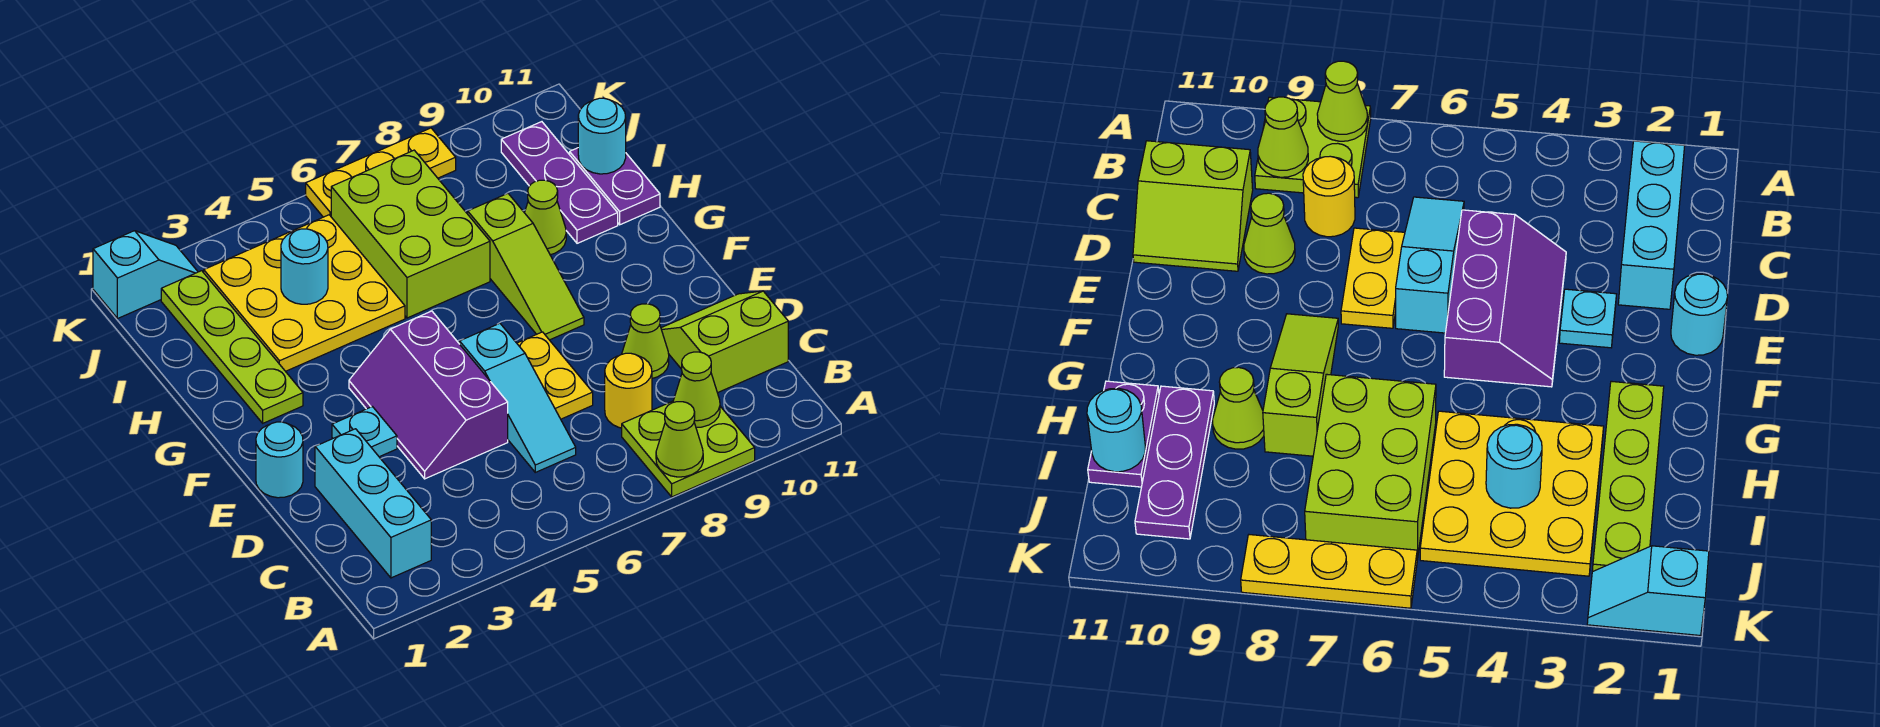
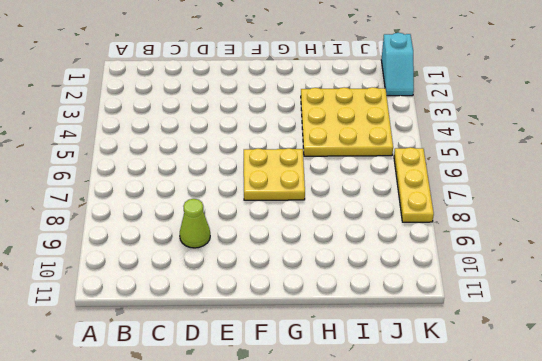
yellow 2x2 plate [244,148,305,200] -> none
none -> lime 2x2 plate [622,401,755,497]
none -> cyan 1x3 brick [315,429,431,578]
none -> cyan 1x3 slope [460,323,576,472]

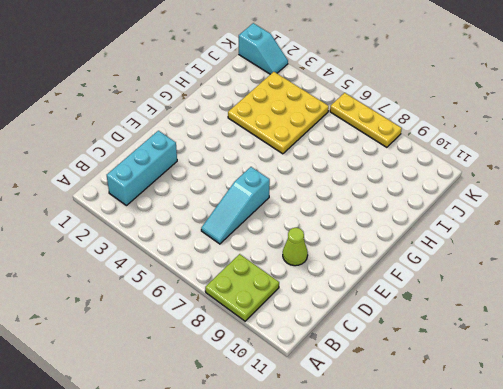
none -> yellow 1x1 round brick [605,353,652,428]
none -> lime 2x2 slope [661,291,788,393]
none -> purple 2x3 slope [349,311,508,479]

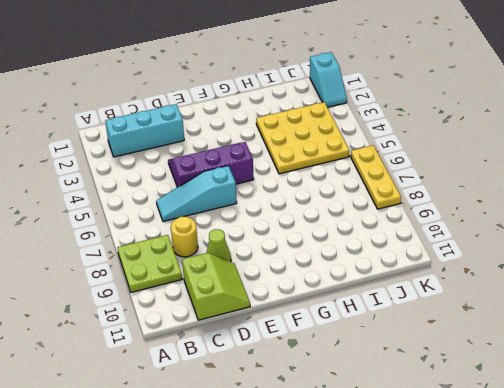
none -> yellow 1x2 plate [517,332,593,419]
none -> cyan 1x1 round brick [256,422,303,498]
none -> cyan 1x1 plate [332,407,397,457]

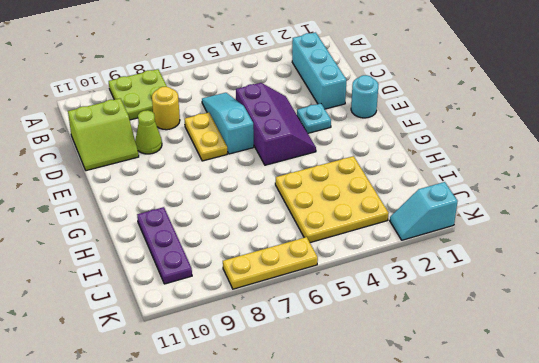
none -> lime 1x3 slope [468,194,584,340]
none -> lime 1x4 plate [161,271,303,423]
none -> lime 2x3 brick [331,150,490,318]

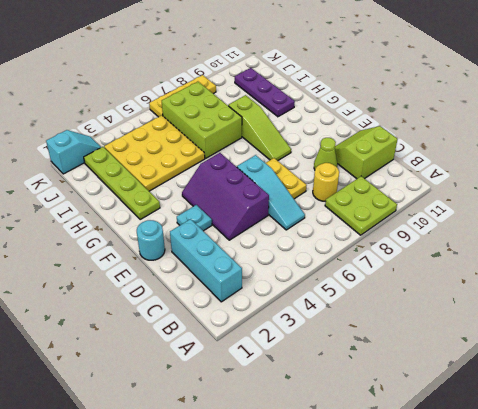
none -> lime 1x1 cone [525,180,566,255]
none -> purple 1x2 plate [570,148,660,225]
none -> lime 1x1 cone [656,402,703,477]

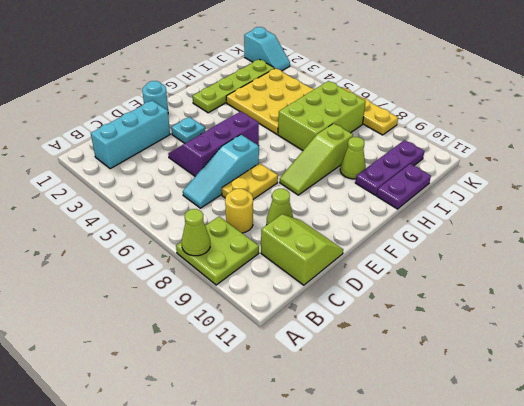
none -> lime 1x1 cone [673,352,720,427]
none -> cyan 1x1 round brick [281,229,328,304]
none -> cyan 1x1 round brick [578,98,626,174]

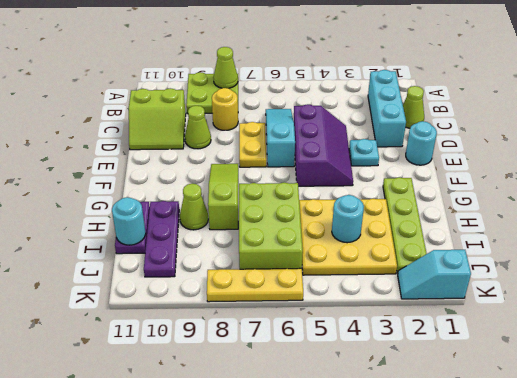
lime 1x1 cone [403,86,424,128] -> lime 1x1 cone moved to [673,352,720,427]

